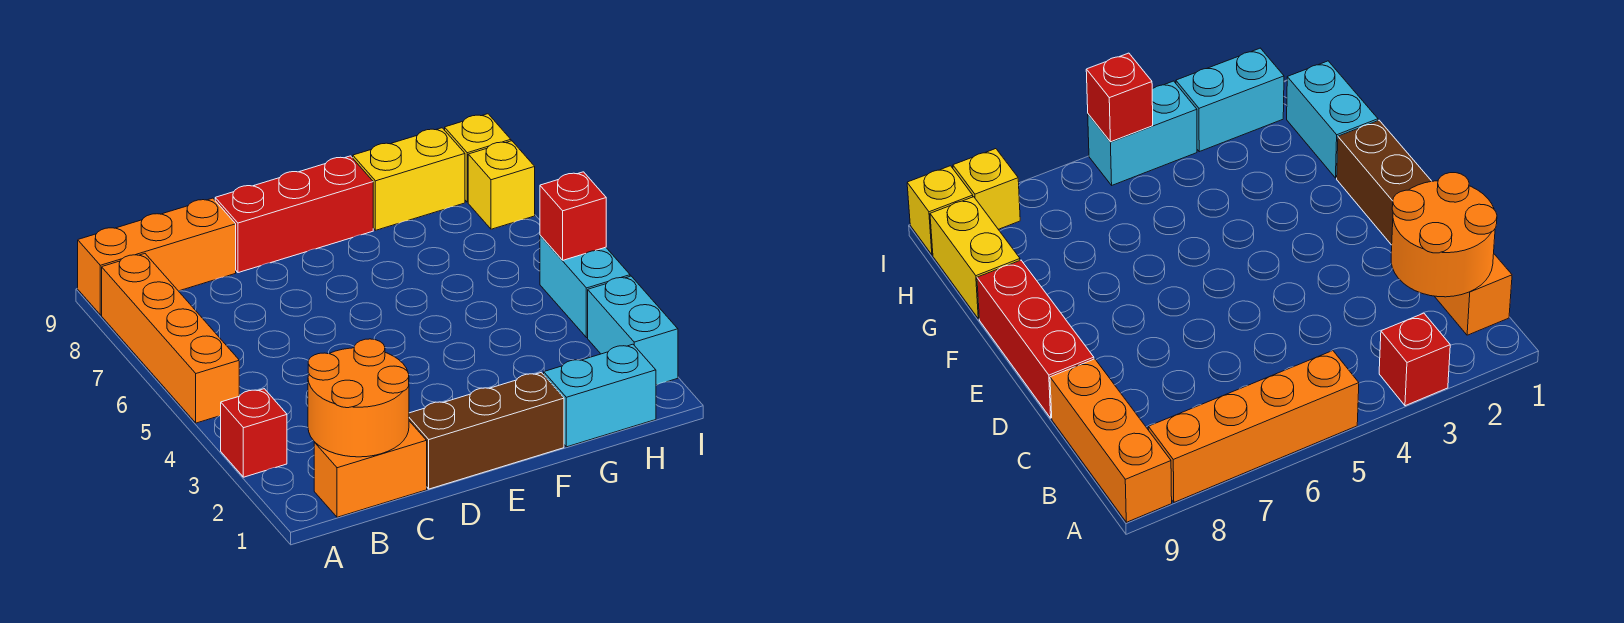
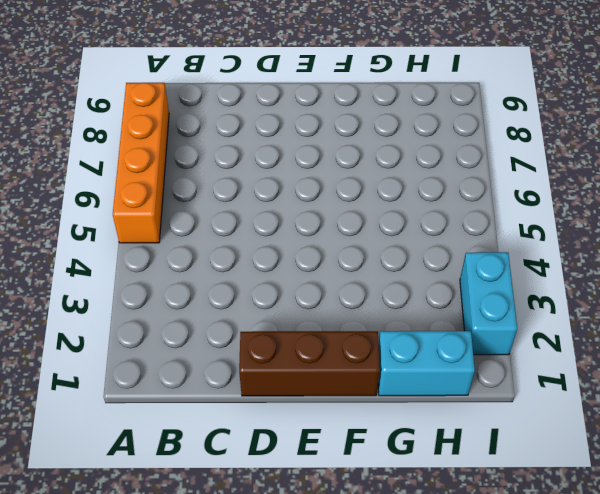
none -> red 1x1 brick [221,389,287,477]
none -> orange 1x3 brick [78,198,236,315]
none -> orange 1x2 brick [314,421,427,517]

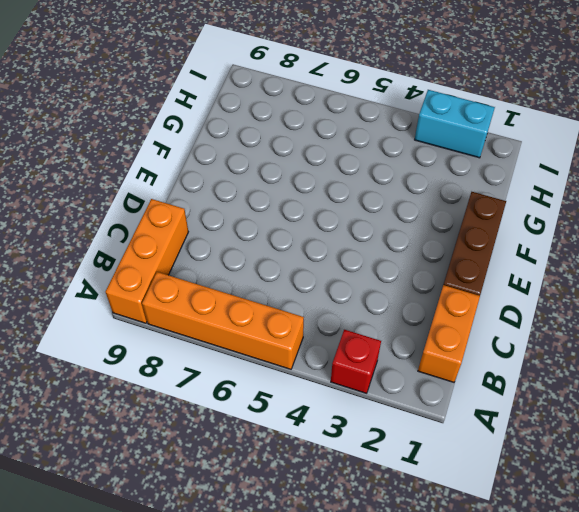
none -> red 1x3 brick [215,156,373,273]
none -> cyan 1x2 brick [544,344,656,447]
none -> yellow 1x2 brick [353,128,465,230]

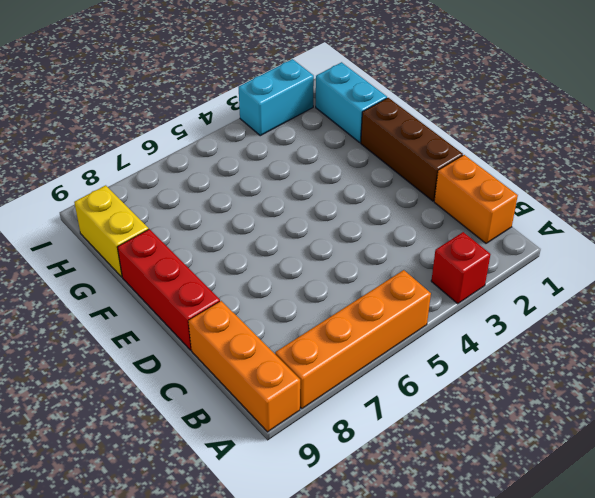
none -> cyan 1x2 brick [540,235,630,338]
none -> yellow 1x1 brick [468,141,535,229]
none -> yellow 1x1 brick [445,114,511,202]

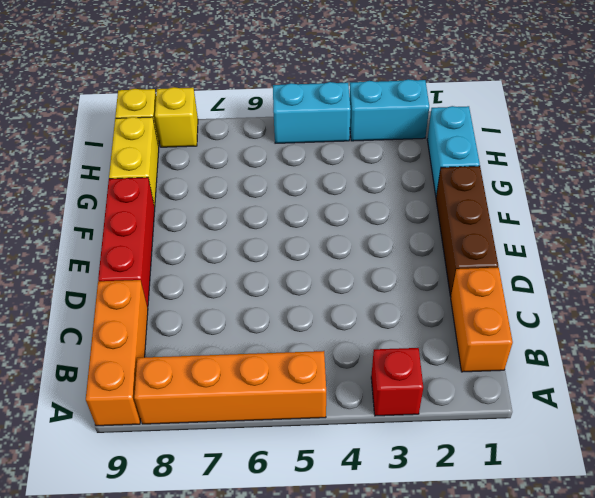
none -> orange 2x2 round brick [308,339,409,457]
none -> red 1x1 brick [540,172,606,260]

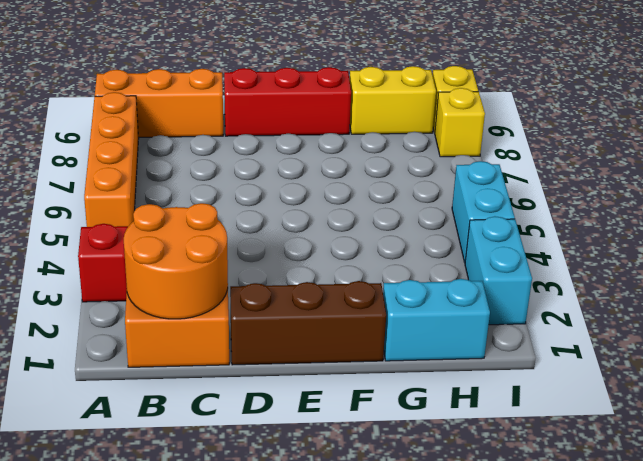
none -> red 1x1 brick [540,172,606,260]

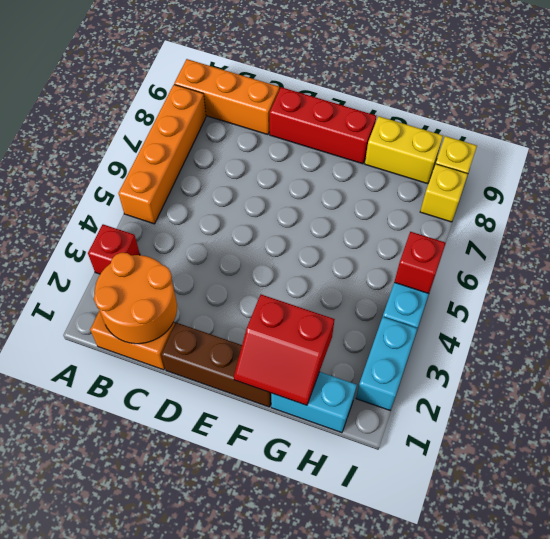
red 2x2 slope [234,295,335,405] -> none

